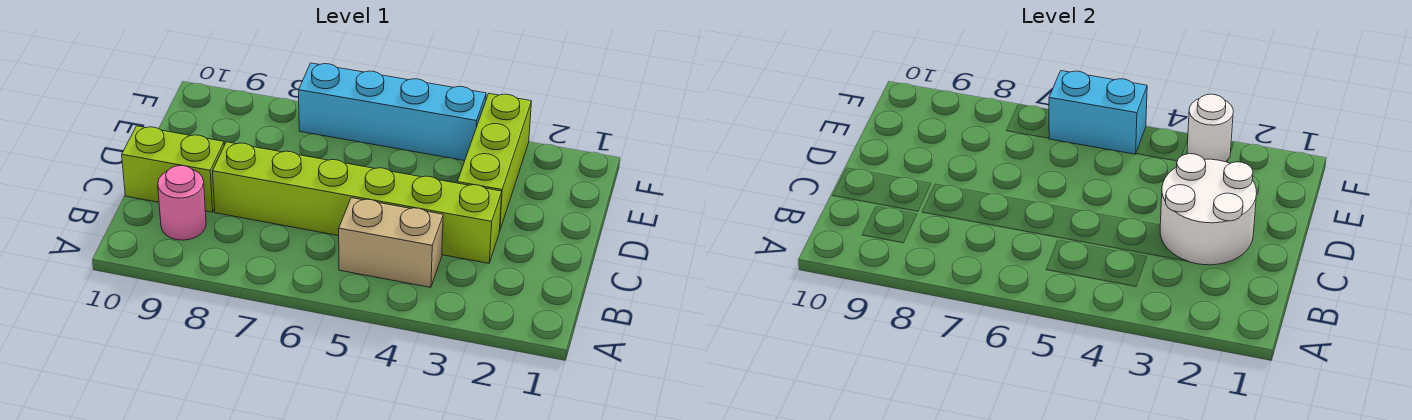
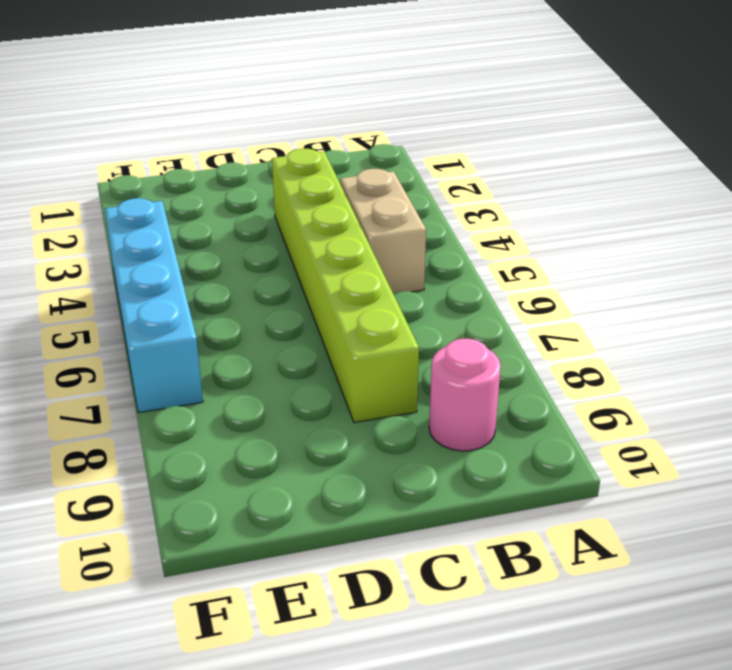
none -> lime 1x2 brick [122,126,224,212]
none -> lime 1x3 brick [457,94,532,231]

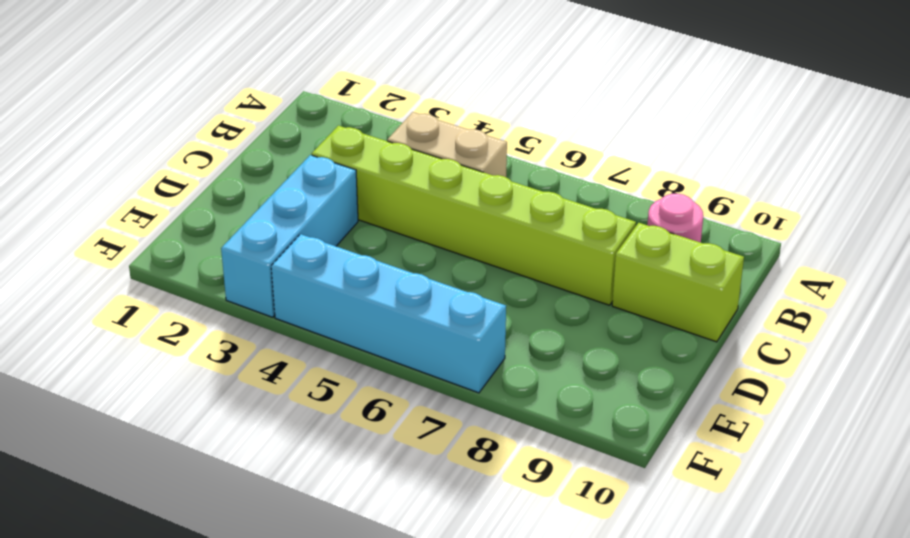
cyan 1x3 brick [221,155,358,317] -> lime 1x3 brick [457,94,532,231]
none -> white 2x2 round brick [1160,154,1257,265]
none -> white 1x1 round brick [1187,94,1233,162]

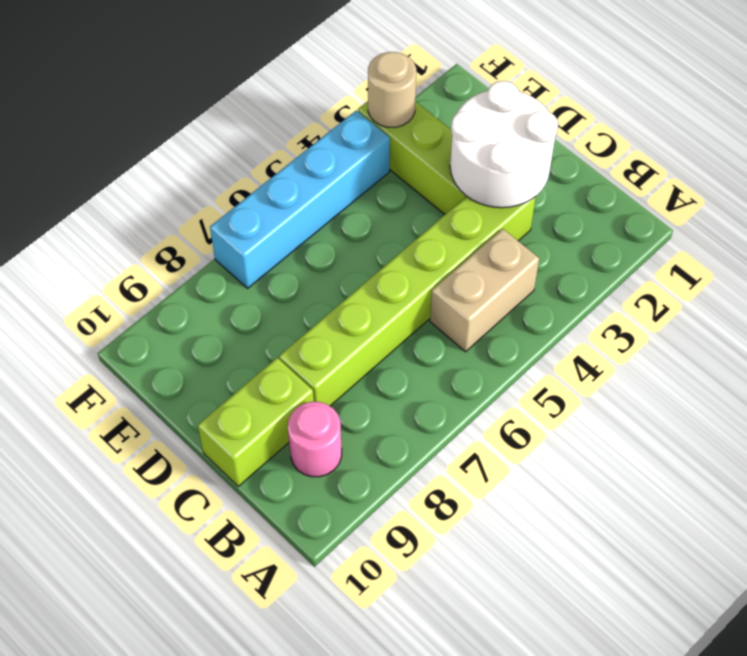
tan 1x1 round brick [368,52,416,127] -> white 1x1 round brick [1187,94,1233,162]
none -> cyan 1x2 brick [1049,71,1147,154]

